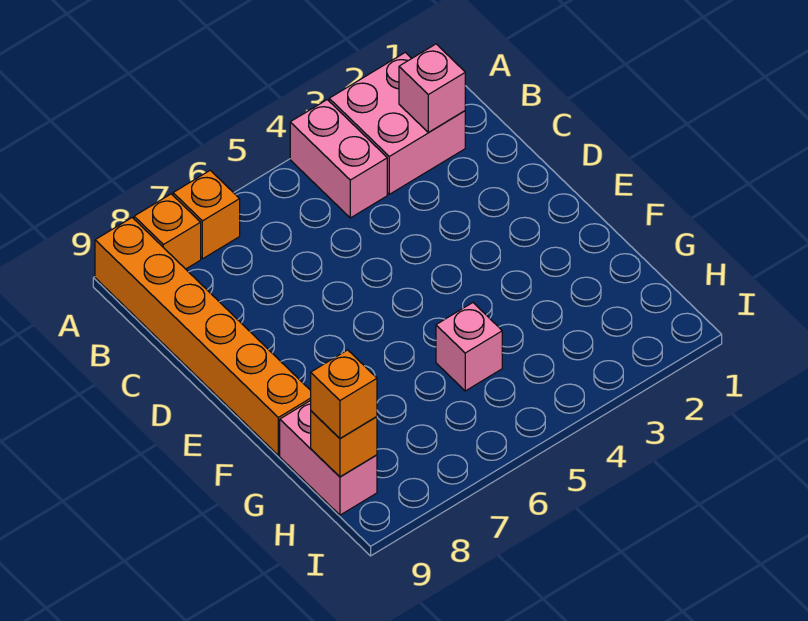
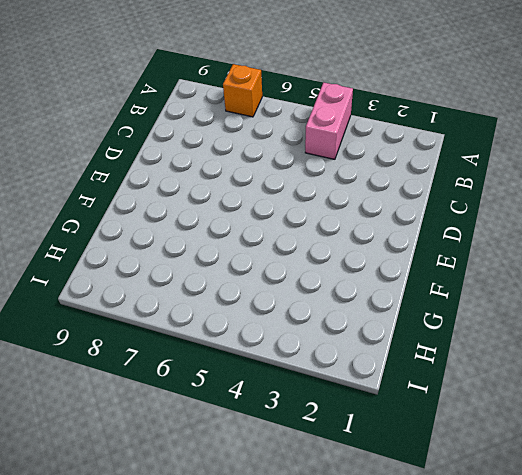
none -> pink 2x2 brick [329,52,465,194]
none -> orange 1x1 brick [134,194,201,269]

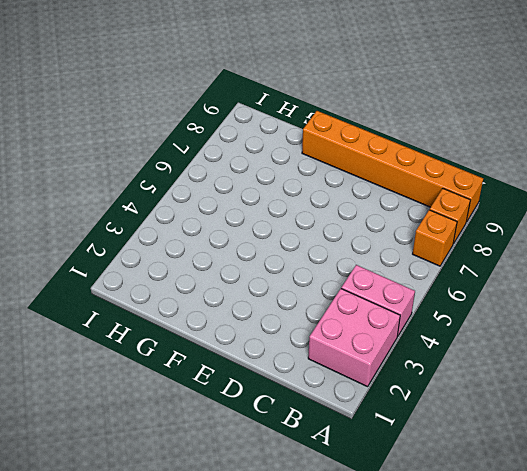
none -> pink 1x1 brick [436,303,502,391]
none -> pink 1x2 brick [280,401,377,515]

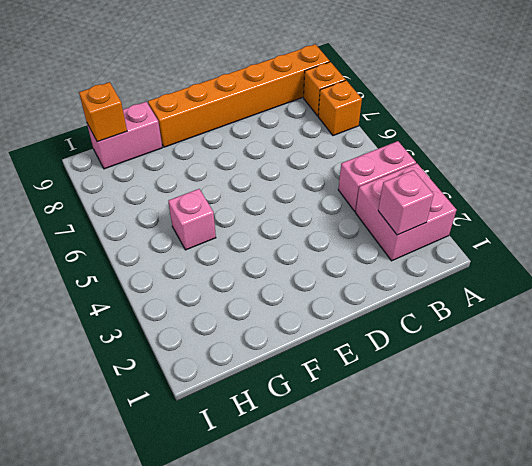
none -> orange 1x1 brick [311,350,377,438]

